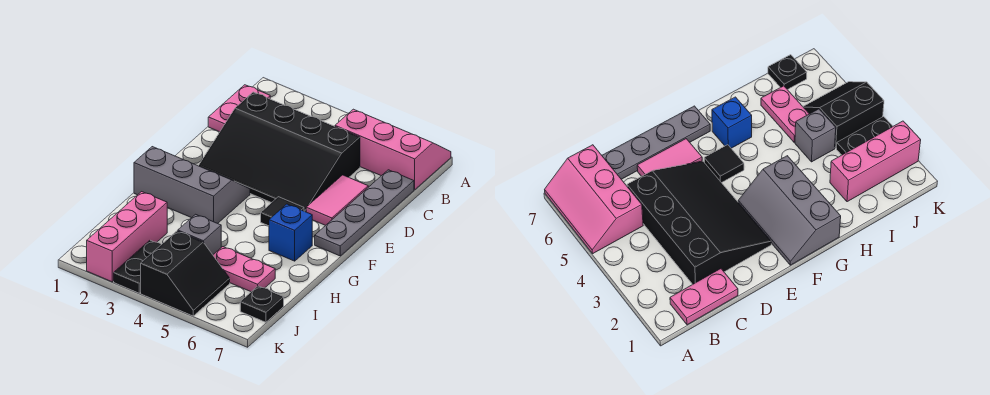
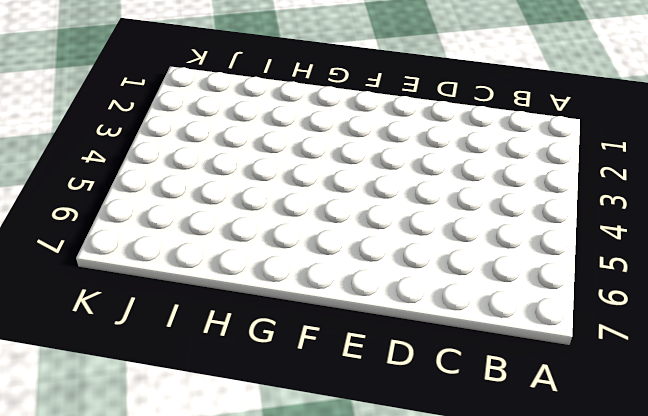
none -> pink 2x3 slope [335,109,451,190]
none -> pink 1x2 plate [208,85,270,132]
none -> black 3x4 slope [198,92,360,212]

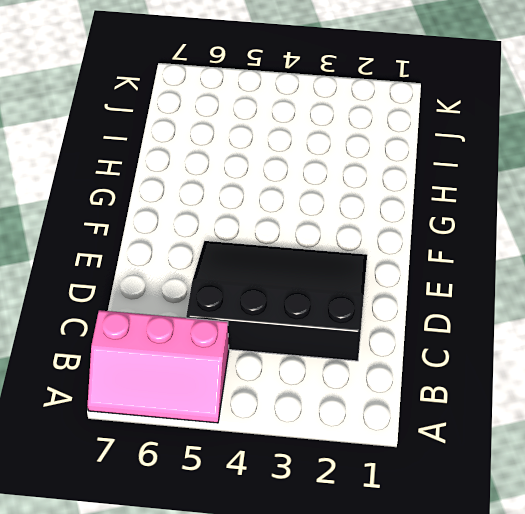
none -> pink 1x2 plate [208,85,270,132]
none -> grey 1x4 plate [315,170,414,256]
none -> pink 1x2 tile [306,175,368,225]

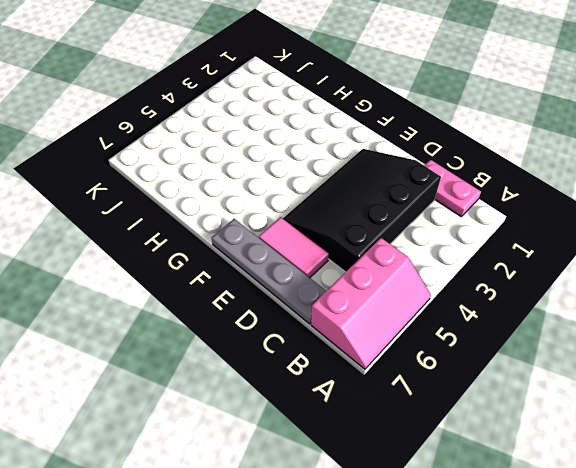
none -> grey 2x3 slope [134,147,250,224]
none -> black 1x1 tile [261,197,304,226]
none -> blue 1x1 brick [269,204,312,261]

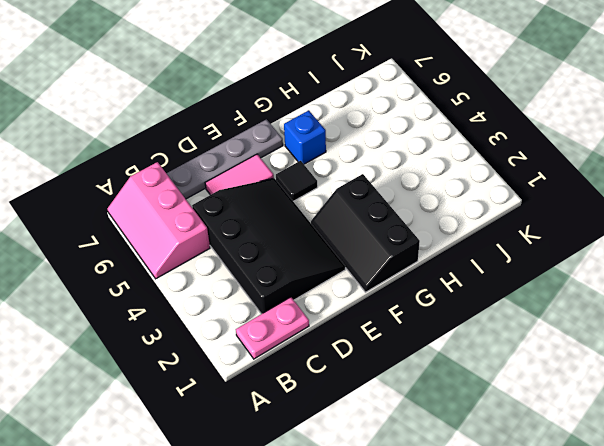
black 2x3 slope [311,174,420,292] -> grey 2x3 slope [134,147,250,224]
none -> pink 1x3 brick [87,192,167,282]
none -> grey 1x1 brick [178,214,221,255]
none -> pink 1x2 plate [213,247,275,292]

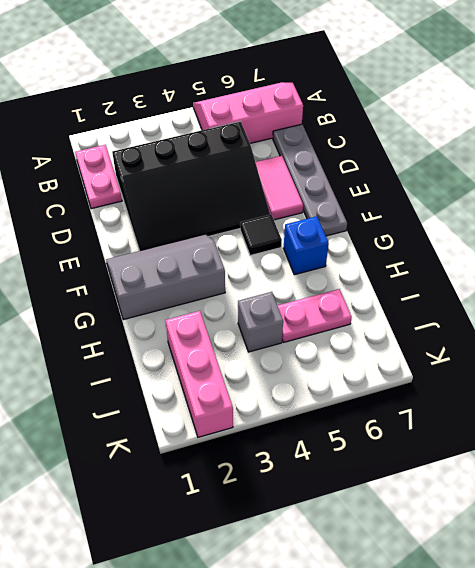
none -> black 1x2 plate [114,240,162,293]
none -> black 2x2 slope [141,231,230,316]
none -> black 1x1 plate [240,286,284,322]

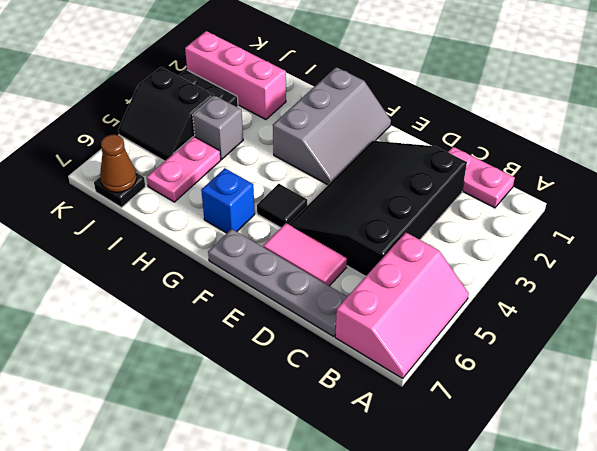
brown 1x1 cone [100,134,137,192] -> none

